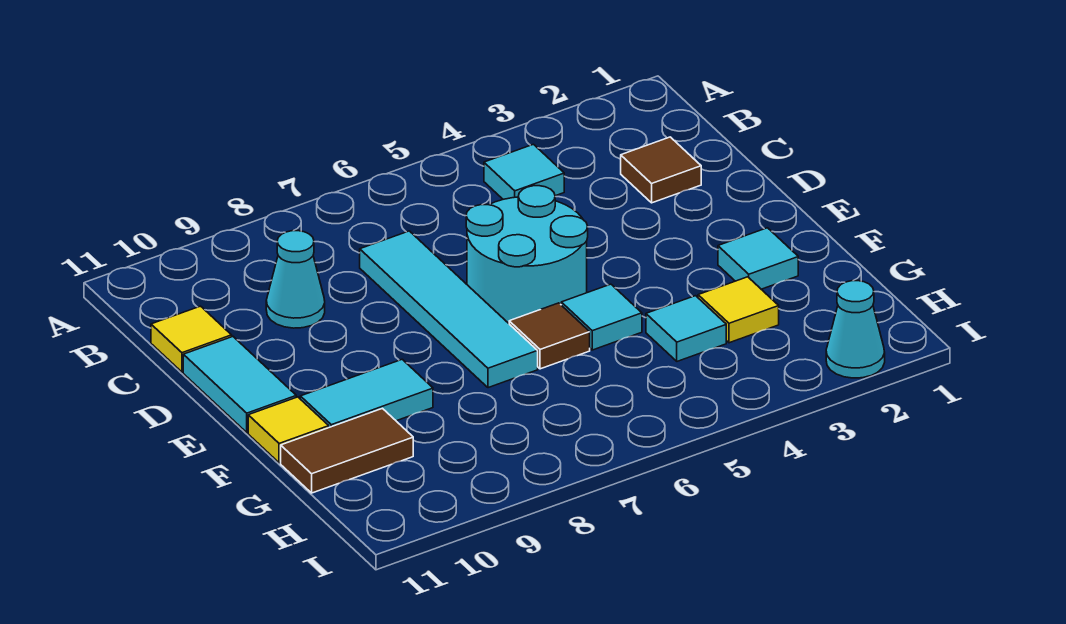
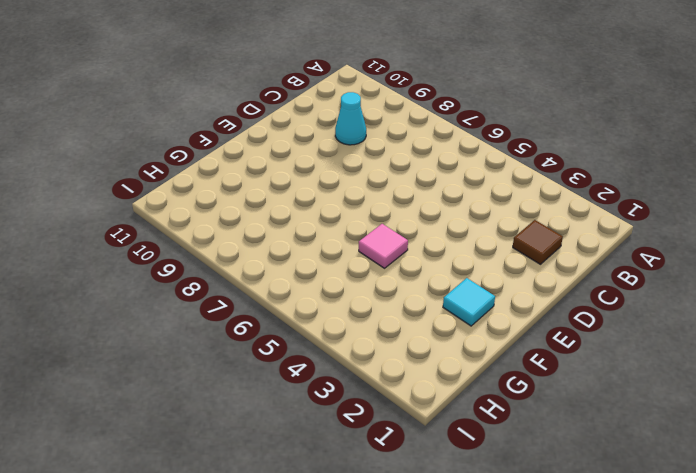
pink 1x1 tile [359,224,408,268] -> cyan 1x1 tile [561,284,642,350]
none -> cyan 1x1 tile [484,144,564,199]
none -> cyan 1x4 tile [360,231,538,388]
none -> yellow 1x1 tile [151,306,232,372]

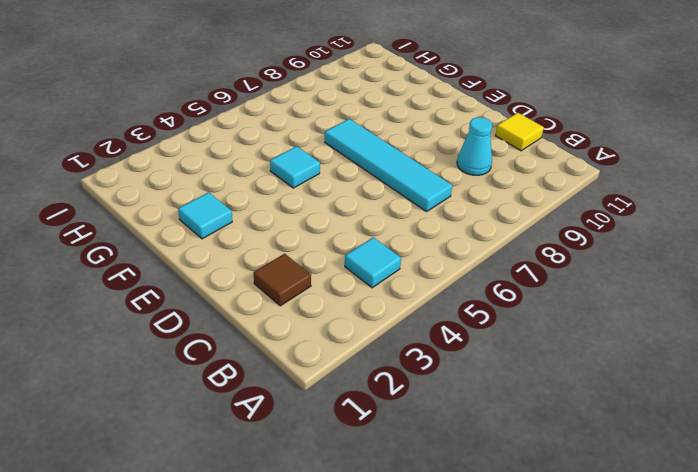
none -> cyan 2x2 round brick [466,186,588,323]
none -> cyan 1x2 tile [183,337,296,432]
none -> brown 1x1 tile [509,303,590,369]

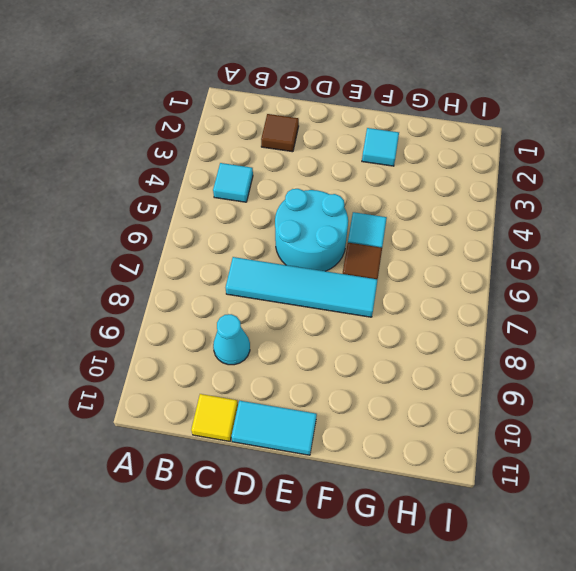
none -> cyan 1x2 tile [300,359,433,427]
none -> yellow 1x1 tile [248,397,329,463]
none -> yellow 1x1 tile [698,277,779,343]

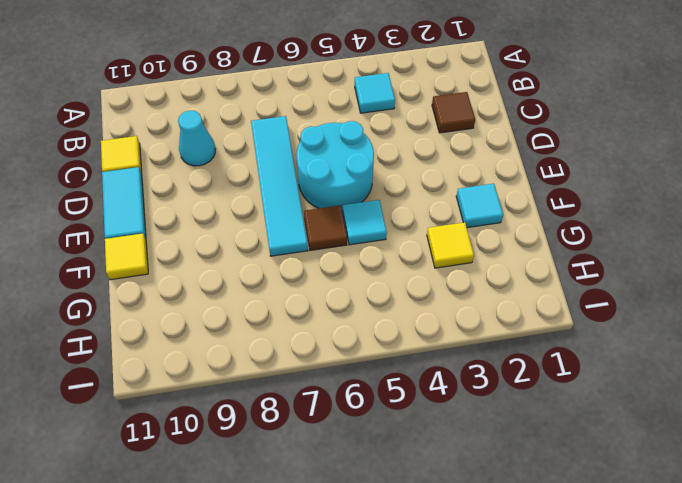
none -> cyan 1x2 tile [300,359,433,427]
none -> cyan 1x1 tile [646,296,726,361]
none -> brown 1x2 tile [281,408,413,493]

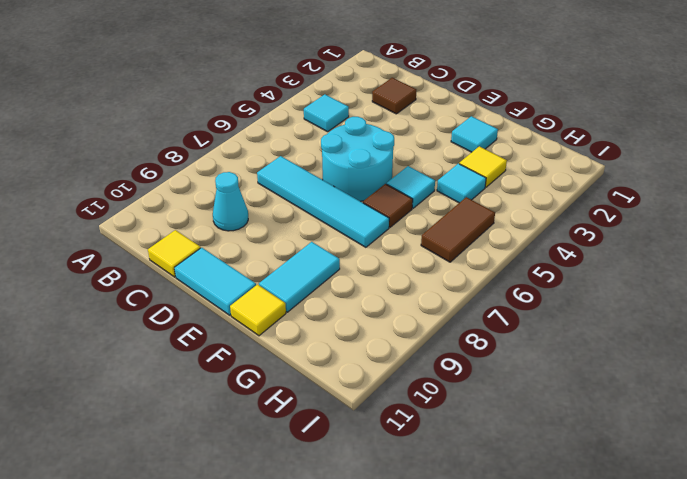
brown 1x2 tile [421,197,495,262] -> brown 1x2 tile moved to [281,408,413,493]
none -> cyan 1x1 cone [826,281,885,378]

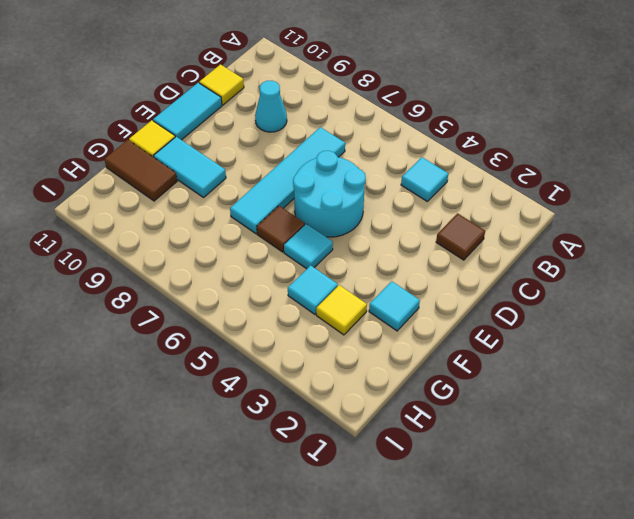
none -> cyan 1x1 cone [826,281,885,378]

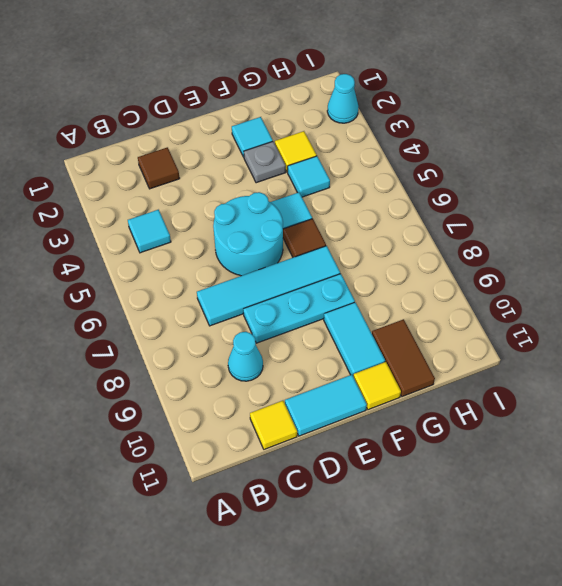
cyan 1x3 plate [243,274,355,343] -> none
grey 1x1 plate [244,142,286,183] -> none

